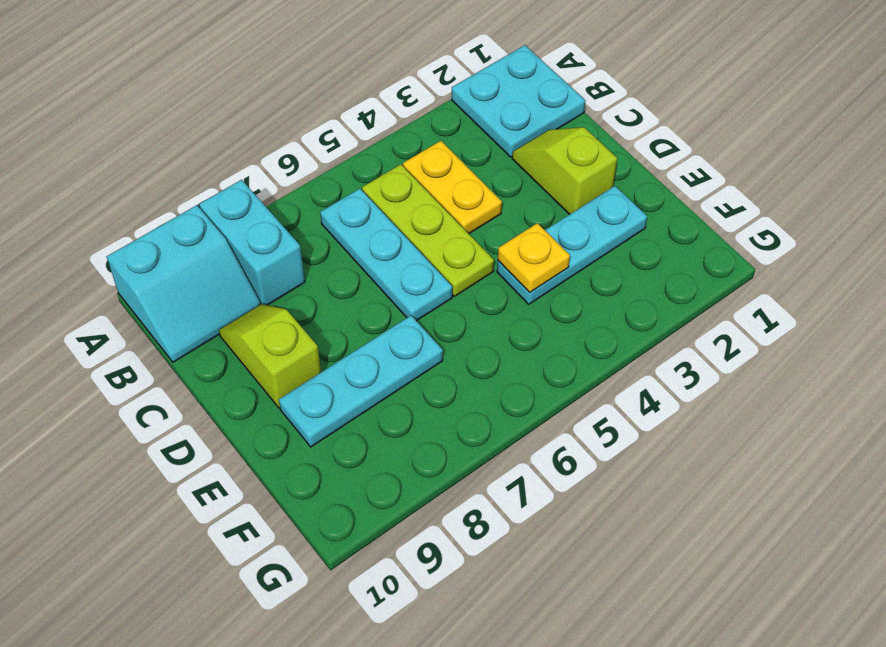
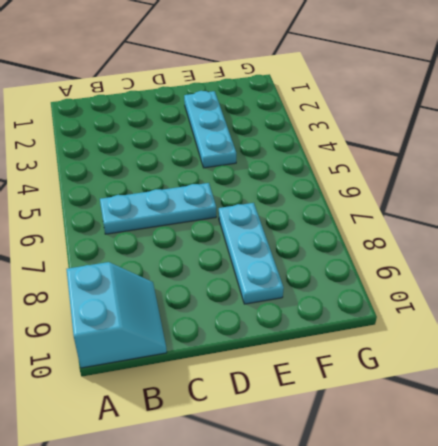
none -> cyan 2x2 plate [452,45,585,157]
none -> cyan 1x2 brick [199,180,305,305]

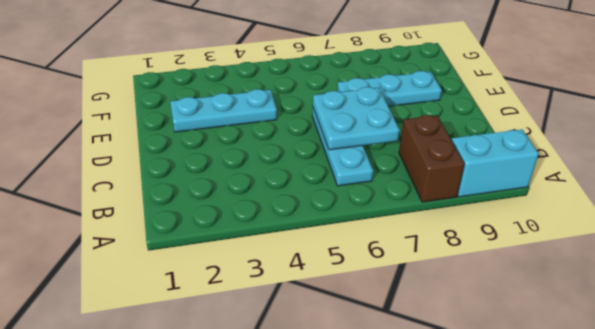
brown 1x2 brick [399,115,464,202] -> cyan 1x2 brick [199,180,305,305]
cyan 2x2 plate [313,87,400,150] -> cyan 2x2 plate moved to [452,45,585,157]
none -> yellow 1x2 plate [403,141,502,234]
none -> lime 1x3 plate [362,164,494,296]

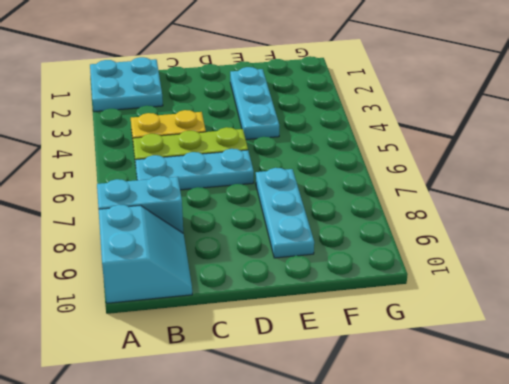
none -> lime 1x2 slope [512,127,617,215]
none -> lime 1x2 slope [219,304,321,408]

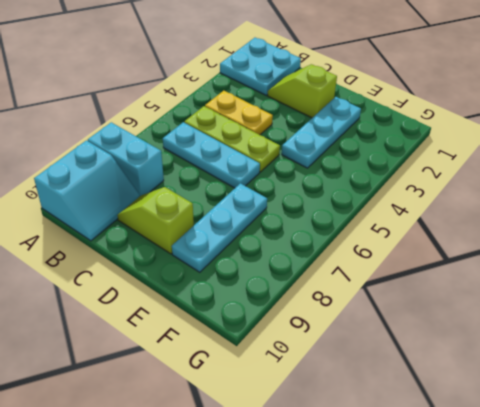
none -> yellow 1x1 plate [498,223,570,293]

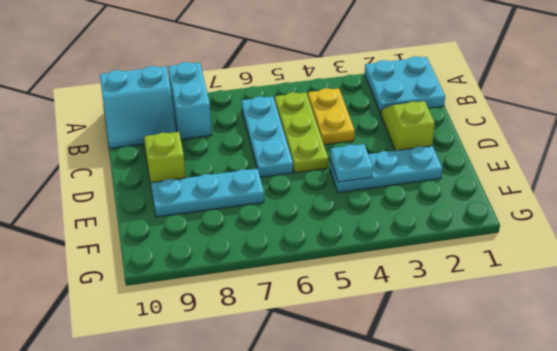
cyan 1x1 plate [330,144,373,182] -> yellow 1x1 plate [498,223,570,293]

